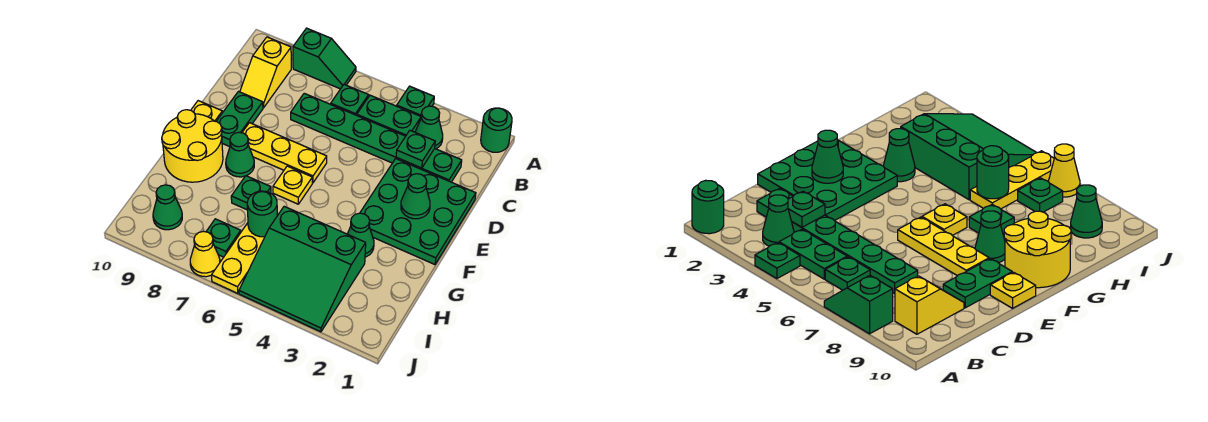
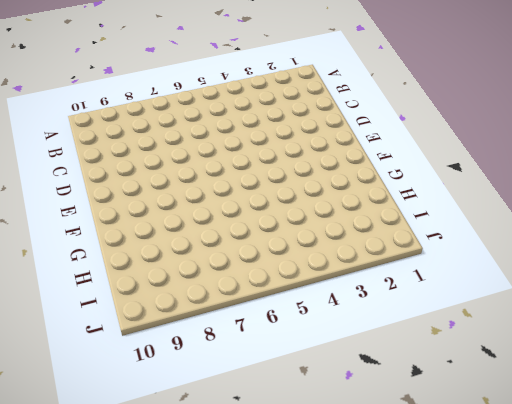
none -> green 1x1 round brick [481,108,512,152]
none -> green 1x1 plate [397,86,434,116]
none -> green 1x2 slope [293,28,356,89]

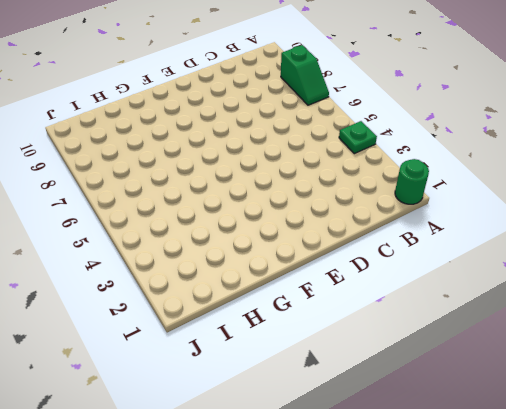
none -> green 1x1 cone [415,106,443,149]
none -> green 1x2 plate [357,95,421,136]
none -> green 1x1 plate [331,85,369,115]

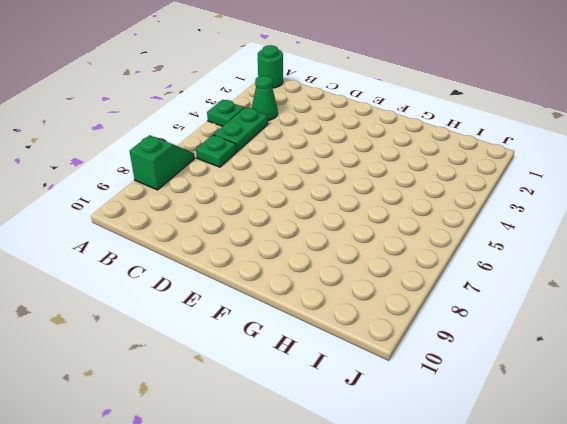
none -> yellow 1x2 slope [240,37,291,108]
none -> green 1x6 plate [291,93,462,182]
none -> green 3x3 plate [360,159,476,265]

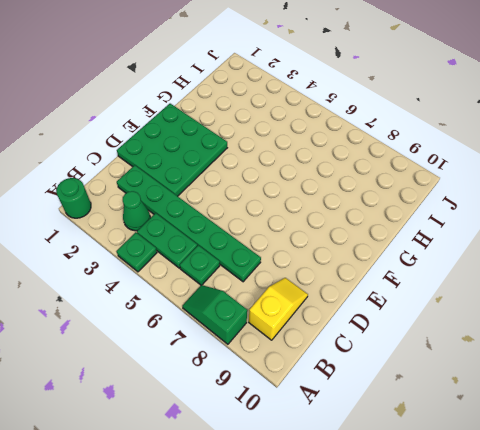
none -> green 1x2 plate [216,92,263,147]
none -> yellow 1x3 plate [242,123,327,183]
none -> yellow 1x1 plate [191,101,222,121]

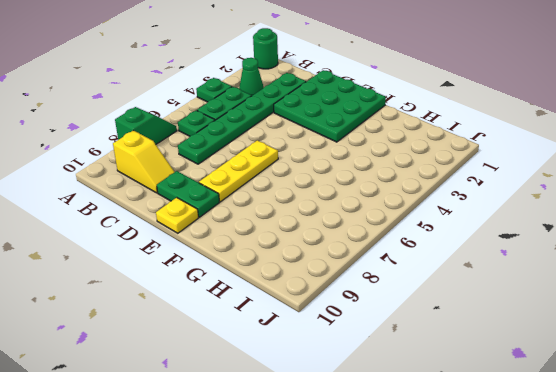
none -> yellow 1x1 plate [273,166,312,204]
none -> green 1x1 cone [226,132,254,177]
none -> yellow 2x2 round brick [162,110,223,182]

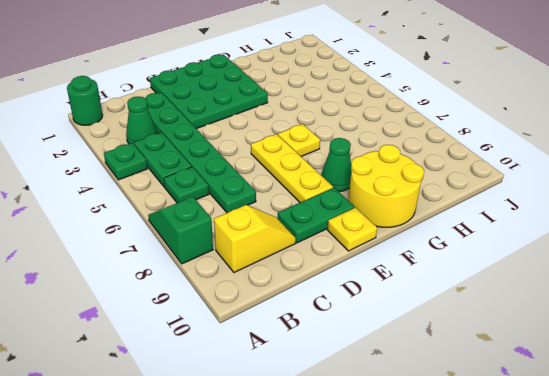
none -> green 1x1 cone [348,213,374,257]
none -> green 1x1 plate [231,176,271,210]
none -> green 3x3 slope [239,206,366,332]

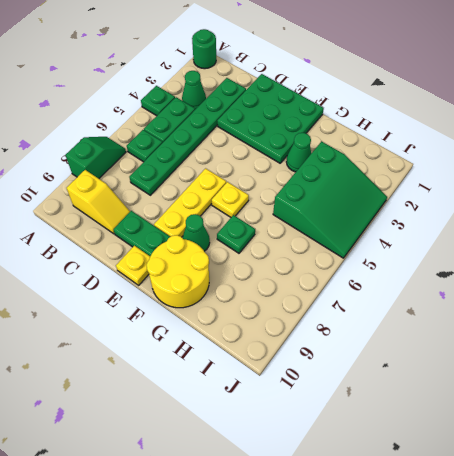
none -> yellow 1x3 plate [212,223,265,293]
none -> green 1x1 plate [206,219,241,257]
none -> green 1x1 cone [153,185,182,230]

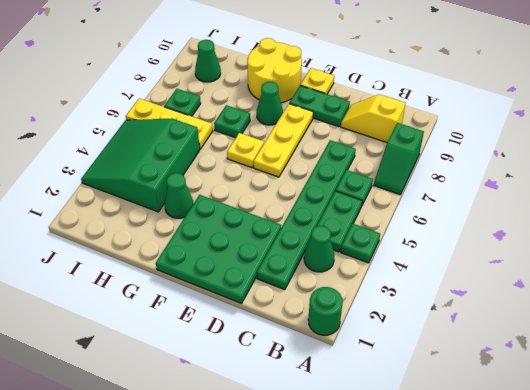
none -> yellow 1x1 cone [190,231,220,277]
none -> green 1x1 plate [396,131,435,168]
none -> green 1x1 cone [401,174,430,219]

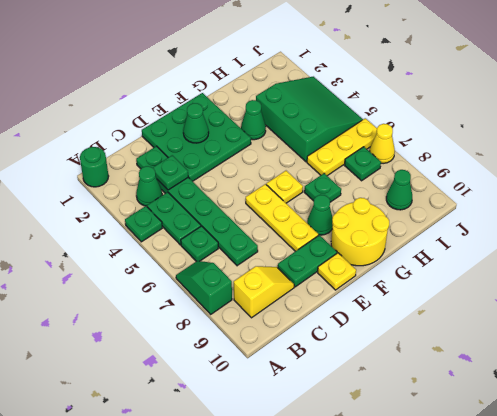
none -> green 1x1 round brick [247,191,277,237]

